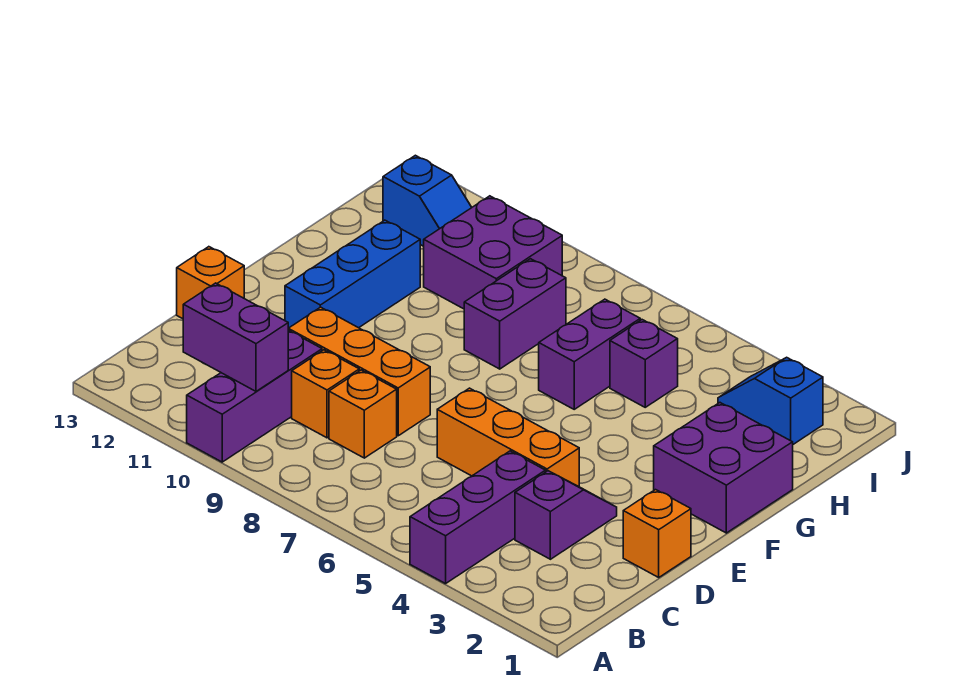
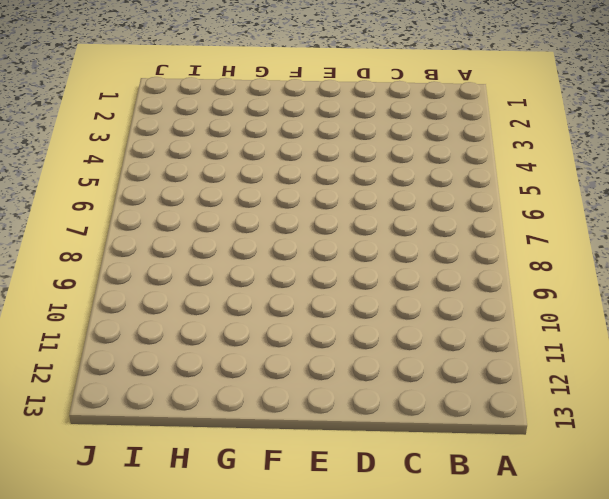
none -> purple 1x3 brick [410,451,545,584]
none -> purple 1x3 brick [187,330,322,462]
none -> purple 1x2 slope [515,471,617,559]

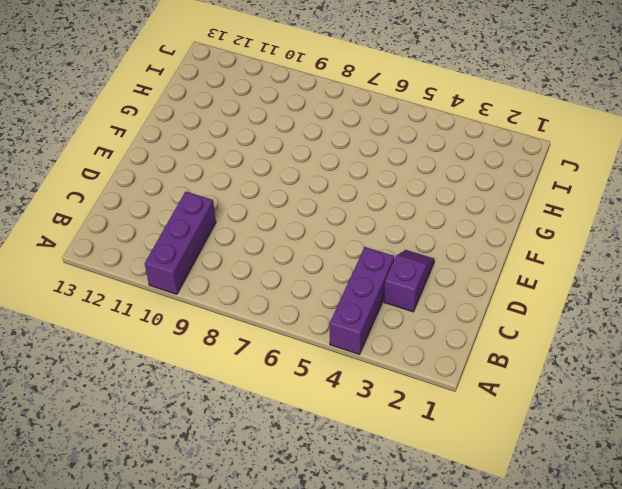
none -> orange 1x1 brick [329,370,397,458]
none -> orange 1x1 brick [292,350,359,438]
none -> orange 1x1 brick [623,490,691,577]

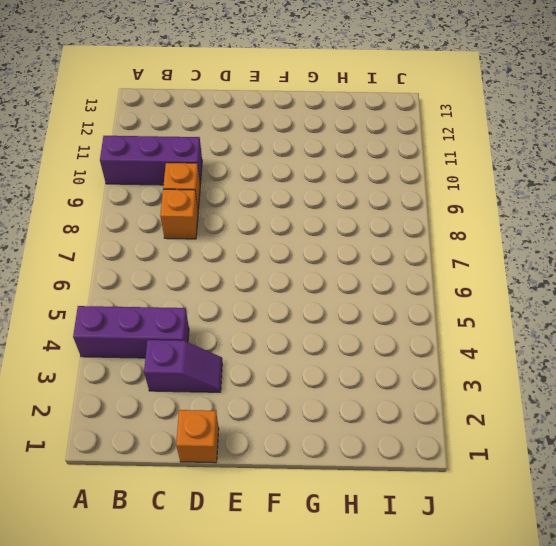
none -> orange 1x3 brick [437,388,579,487]
none -> orange 1x3 brick [288,307,430,436]
none -> orange 1x1 brick [177,247,244,319]

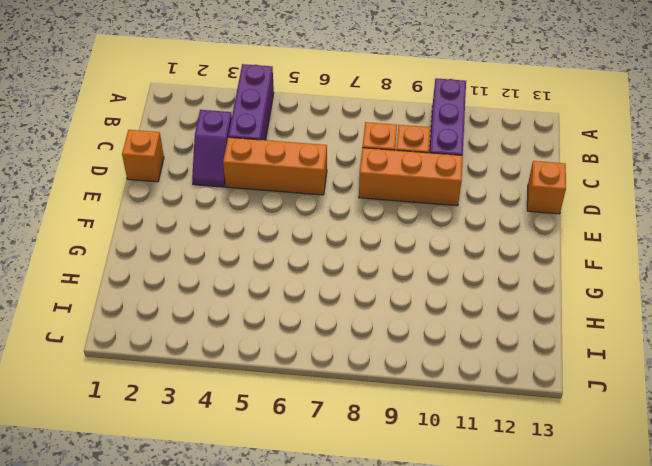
none -> blue 1x3 brick [285,220,420,328]
none -> purple 2x2 brick [654,403,793,533]
none -> purple 1x2 brick [539,299,640,409]

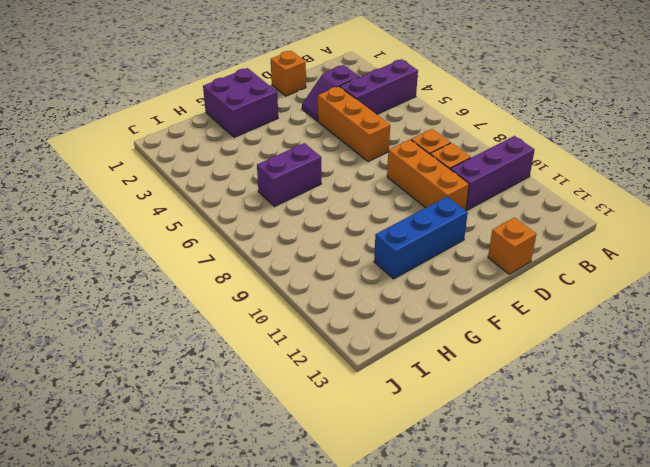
none -> purple 1x2 brick [464,259,566,369]
none -> purple 1x1 brick [610,320,678,407]
none -> purple 2x2 brick [424,196,562,309]

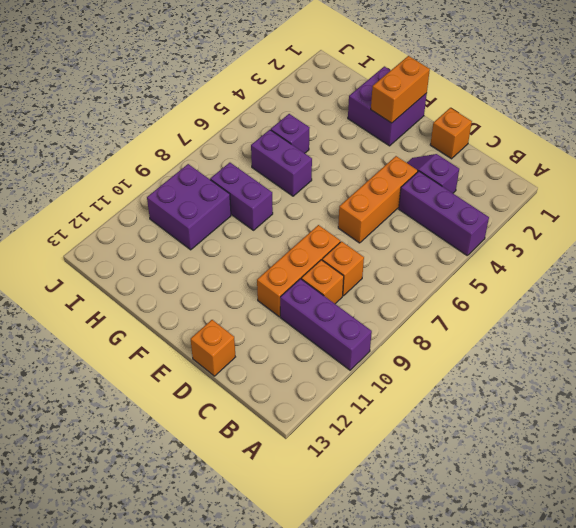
orange 1x2 brick [371,56,430,123] -> none
none -> blue 1x3 brick [285,220,420,328]
none -> blue 1x2 slope [718,357,823,444]
none -> blue 1x2 slope [383,155,472,246]

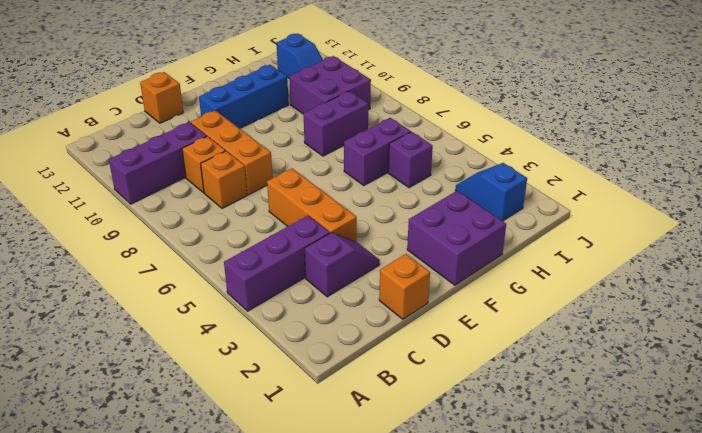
none -> purple 1x2 brick [183,283,288,391]

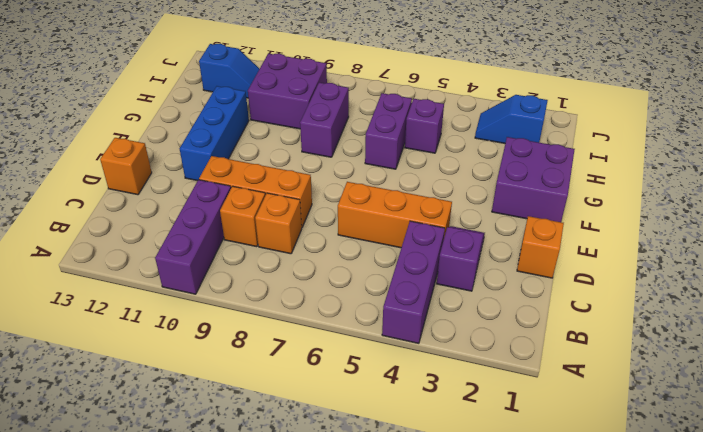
none -> purple 1x2 brick [183,283,288,391]

